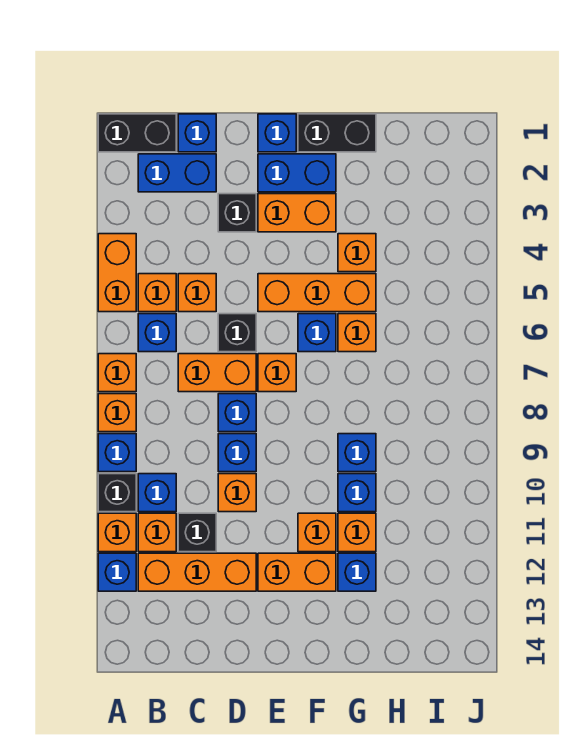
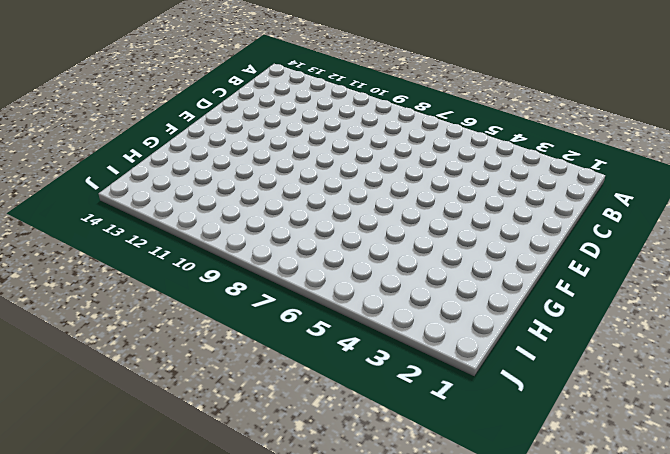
none -> black 1x2 brick [98,114,176,152]
none -> orange 1x2 brick [98,234,136,312]
none -> orange 1x1 brick [98,354,136,392]
none -> orange 1x1 brick [98,394,136,432]

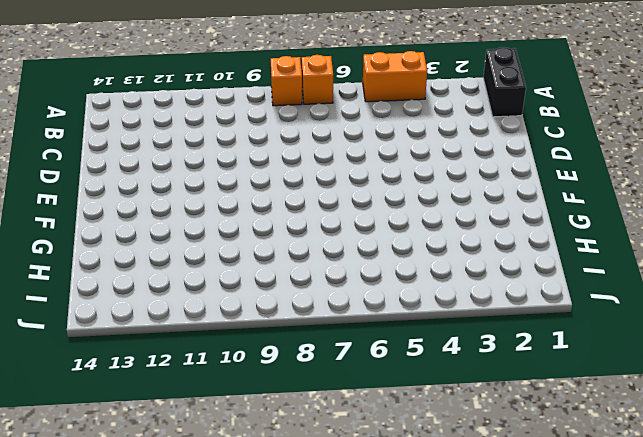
none -> blue 1x1 brick [98,434,136,472]
none -> black 1x1 brick [98,474,136,512]
none -> orange 1x1 brick [98,513,136,552]
none -> blue 1x1 brick [98,553,136,591]

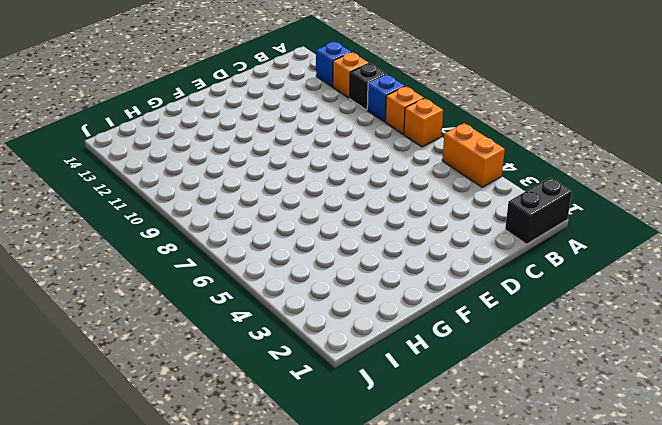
none -> blue 1x2 brick [138,154,216,192]
none -> orange 1x1 brick [138,274,176,312]
none -> blue 1x1 brick [138,314,176,352]
none -> blue 1x1 brick [138,474,176,512]

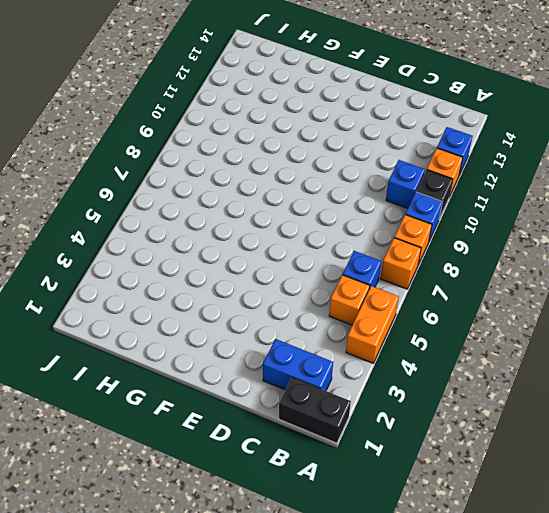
none -> orange 1x1 brick [138,513,176,552]
none -> orange 1x3 brick [138,553,256,591]
none -> blue 1x1 brick [178,114,216,152]
none -> orange 1x1 brick [178,274,216,312]

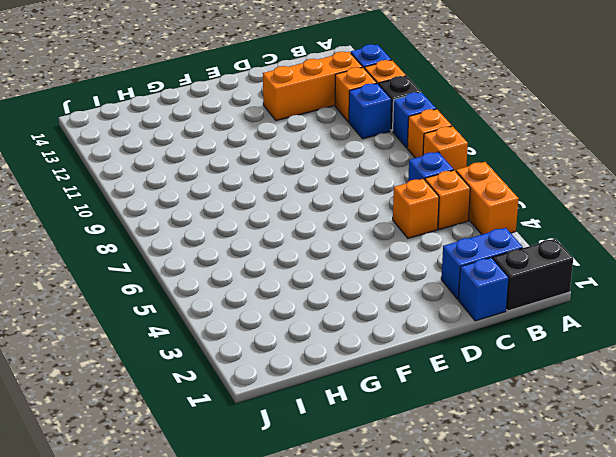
none -> orange 1x2 brick [178,354,256,392]
none -> black 1x1 brick [178,513,216,552]
none -> black 1x1 brick [218,194,256,232]
none -> black 1x1 brick [218,314,256,352]

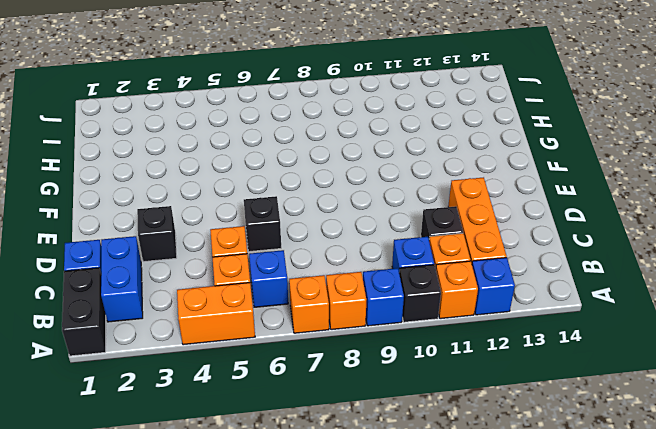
none -> orange 1x2 brick [178,354,256,392]
none -> blue 1x1 brick [218,394,256,432]
none -> blue 1x1 brick [218,434,256,472]
none -> orange 1x1 brick [218,474,256,512]

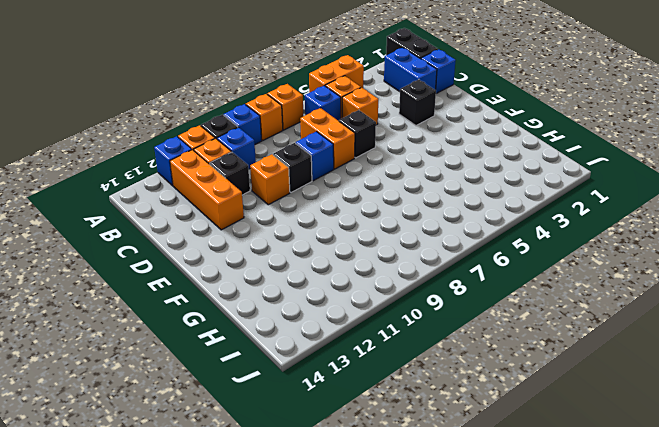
black 1x1 brick [273,143,312,192] -> blue 1x1 brick [218,434,256,472]
none -> blue 1x1 brick [258,114,296,152]
none -> blue 1x2 brick [258,154,336,192]
none -> orange 1x2 brick [258,194,336,232]
none -> orange 1x3 brick [258,274,376,312]

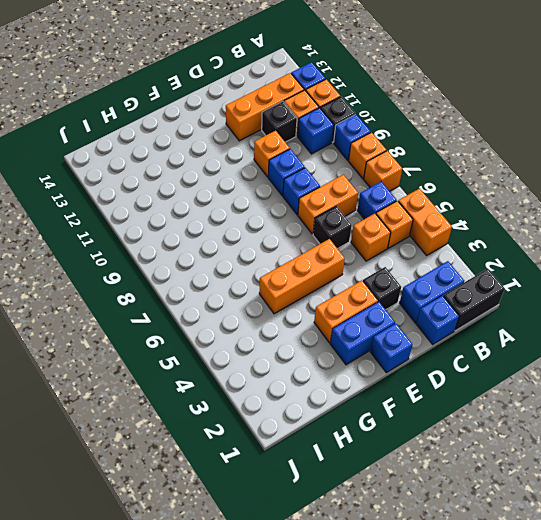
none -> orange 1x1 brick [258,354,296,392]
none -> orange 1x2 brick [258,553,336,591]
none -> black 1x2 brick [298,114,376,152]
none -> blue 1x1 brick [298,314,336,352]

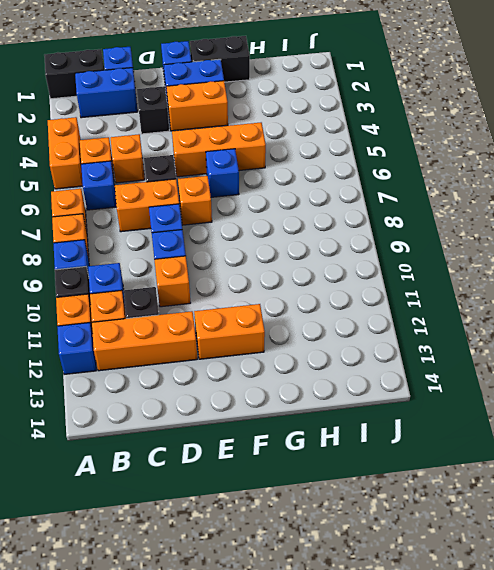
none -> orange 1x1 brick [298,513,336,552]
none -> orange 1x1 brick [338,234,376,272]
none -> orange 1x1 brick [338,314,376,352]
none -> blue 1x1 brick [338,434,376,472]

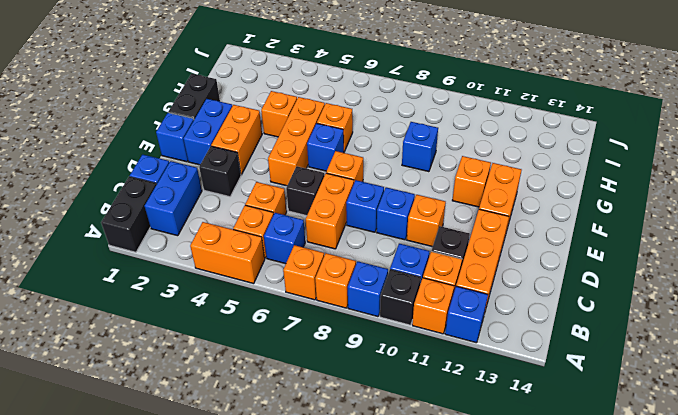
none -> blue 1x1 brick [338,474,376,512]
none -> orange 1x1 brick [338,513,376,552]
none -> blue 1x1 brick [338,553,376,591]

